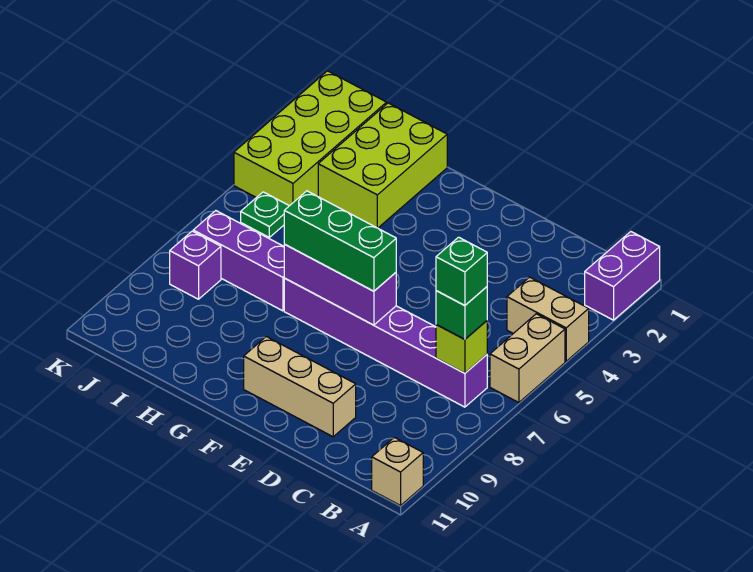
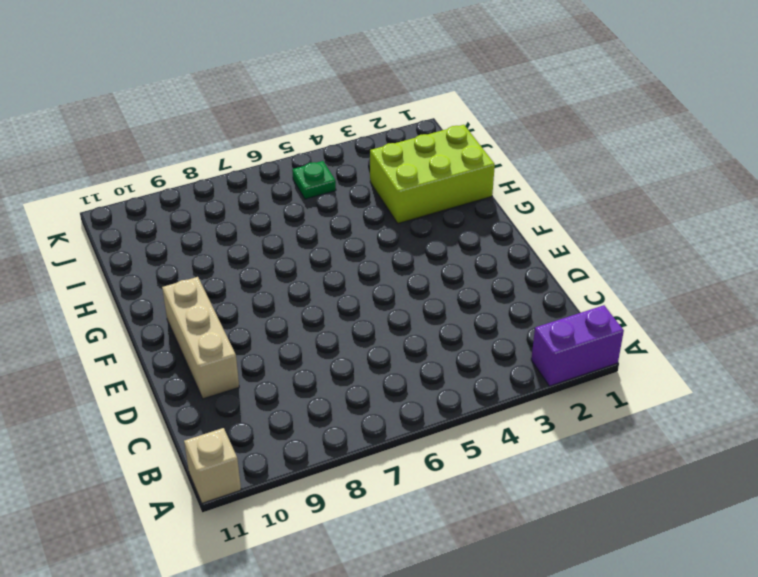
none -> tan 1x2 brick [507,277,589,361]
none -> tan 1x2 brick [490,314,565,403]
none -> purple 1x6 brick [284,278,487,407]

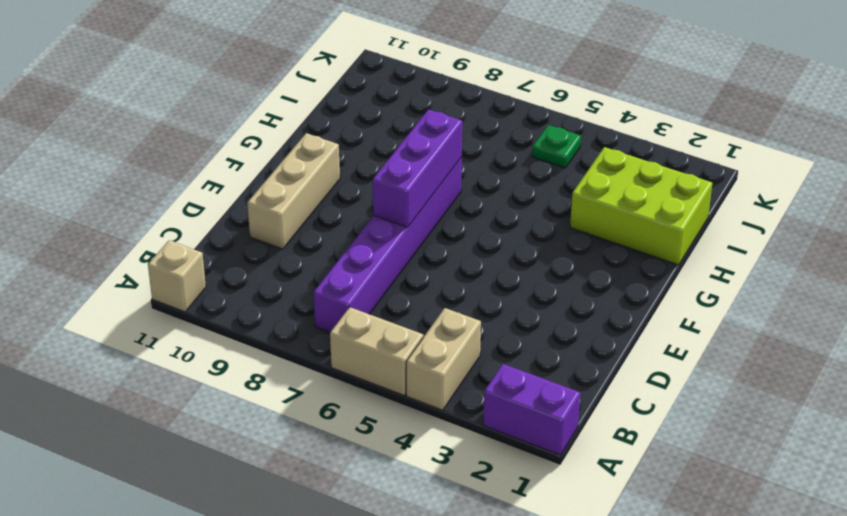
none -> purple 1x3 brick [193,211,284,311]
none -> lime 2x4 brick [234,71,387,206]
none -> purple 1x1 brick [170,231,221,299]

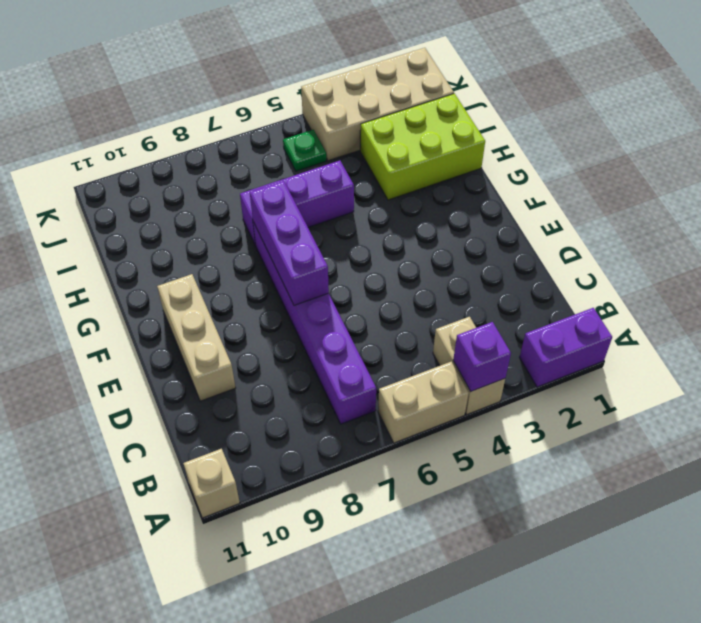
purple 1x1 brick [453,322,511,392] -> purple 1x1 brick moved to [170,231,221,299]
purple 1x3 brick [240,161,354,245] -> purple 1x3 brick turned to [193,211,284,311]
tan 2x4 brick [301,48,454,161] -> lime 2x4 brick [234,71,387,206]
none -> lime 1x1 brick [436,321,487,373]
none -> green 1x1 brick [436,287,487,339]
none -> green 1x3 brick [284,191,396,291]

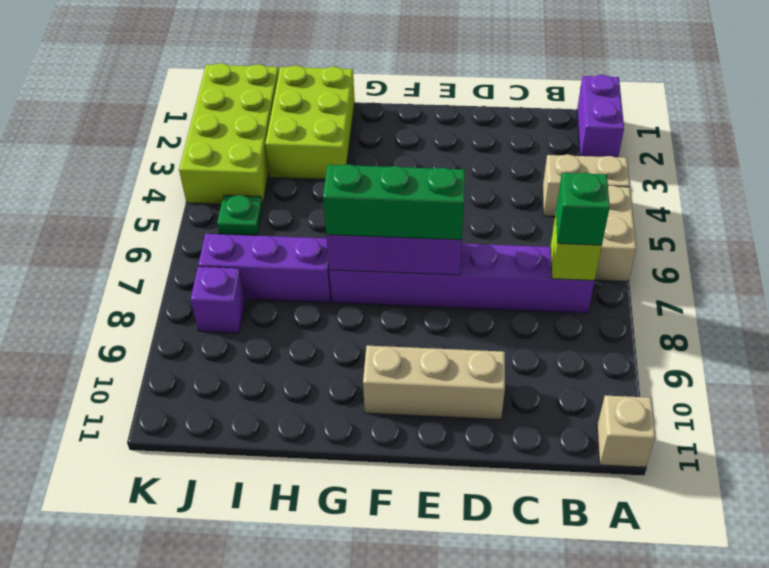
none -> green 1x1 brick [436,237,487,306]

